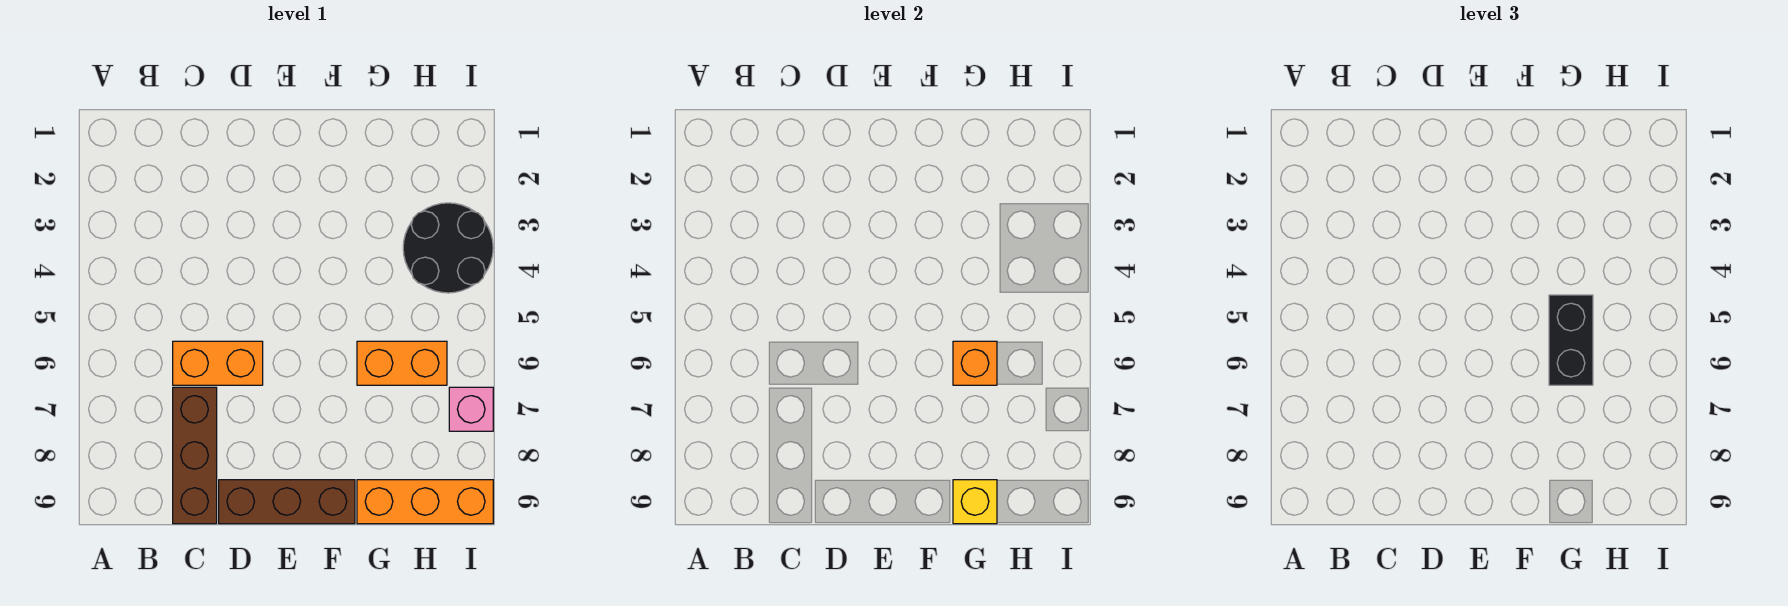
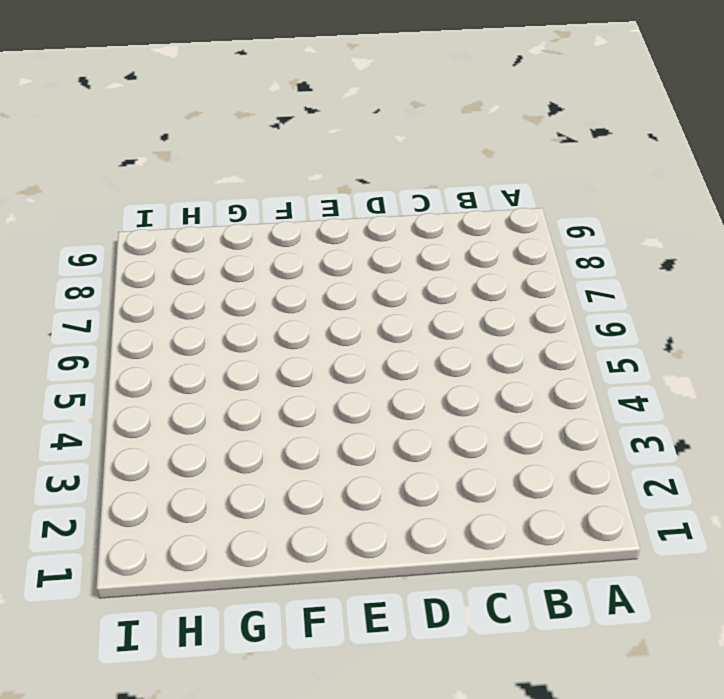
none -> orange 1x2 brick [173,341,263,385]
none -> brown 1x3 brick [173,387,217,524]

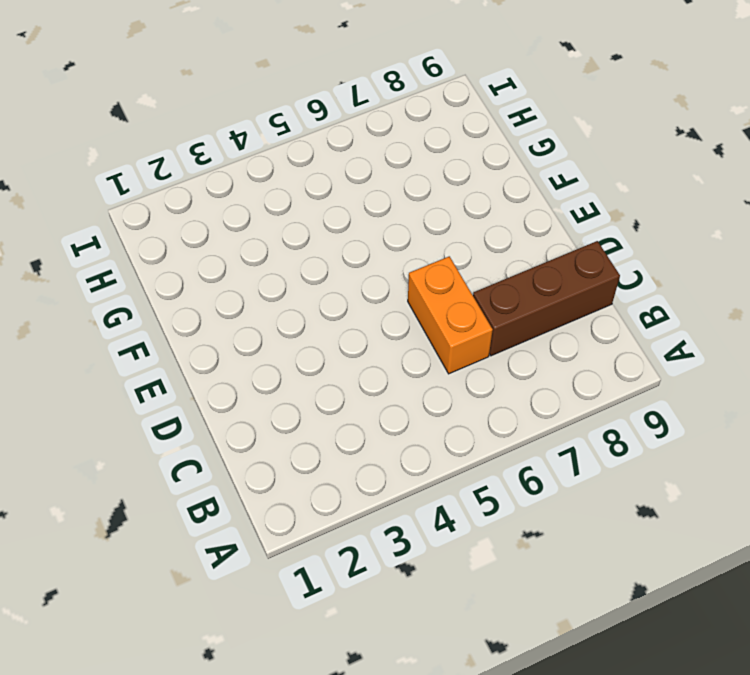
none -> brown 1x3 brick [219,480,355,524]
none -> orange 1x2 brick [357,341,447,385]

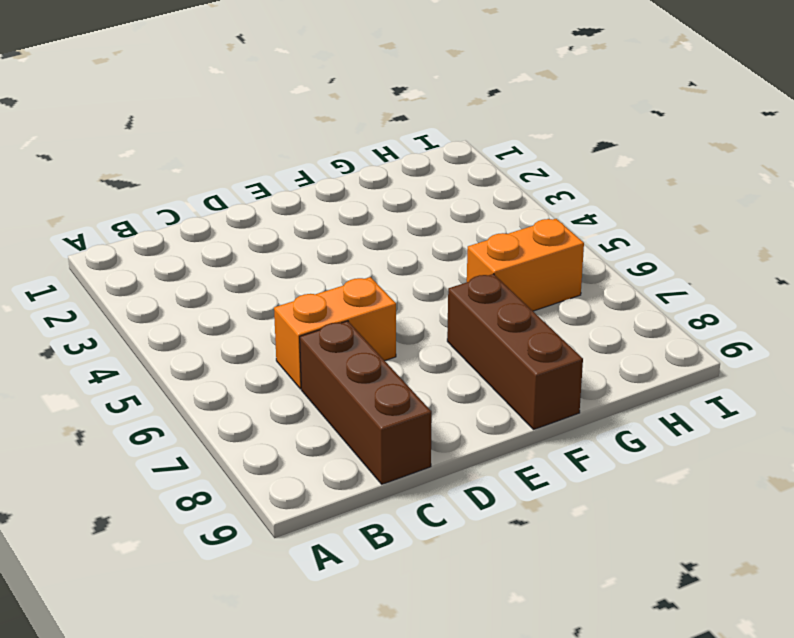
brown 1x3 brick [447,274,583,430] -> brown 1x3 brick turned to [219,480,355,524]
none -> orange 1x3 brick [357,480,493,524]
none -> black 2x2 round brick [403,203,493,293]

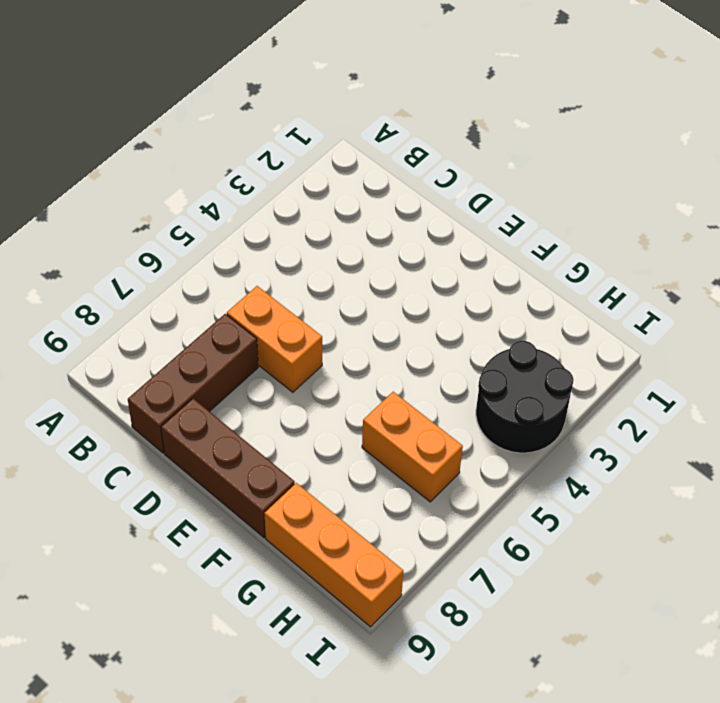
none -> pink 1x1 brick [449,387,493,431]
none -> orange 1x1 brick [953,341,997,385]

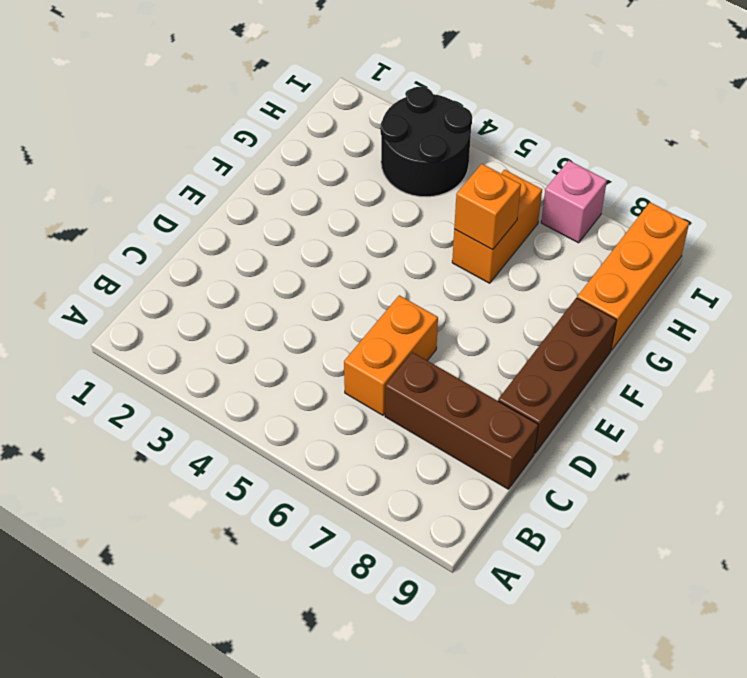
none -> yellow 1x1 brick [953,480,997,524]
none -> black 1x2 brick [1549,295,1593,385]

